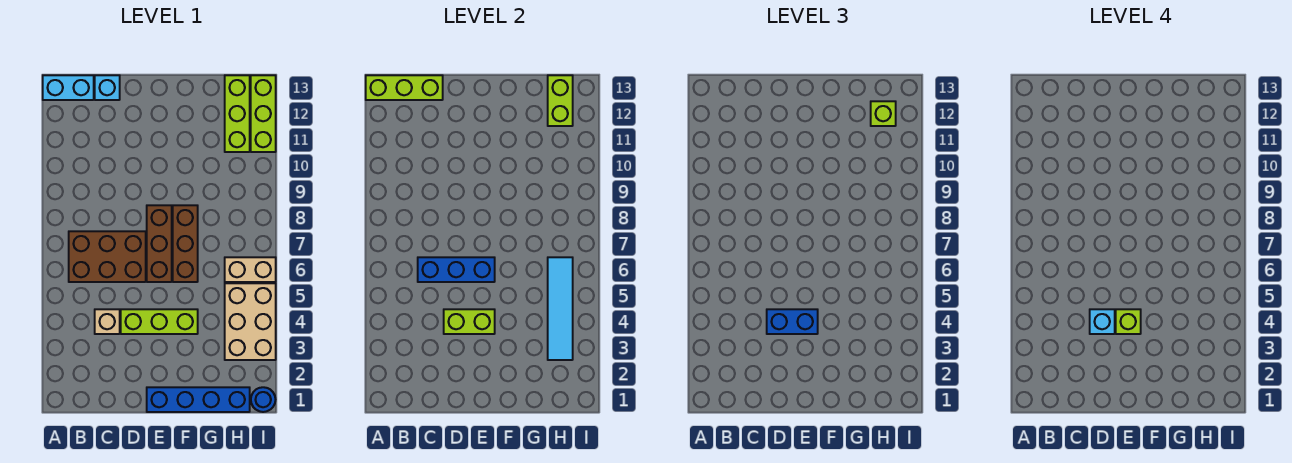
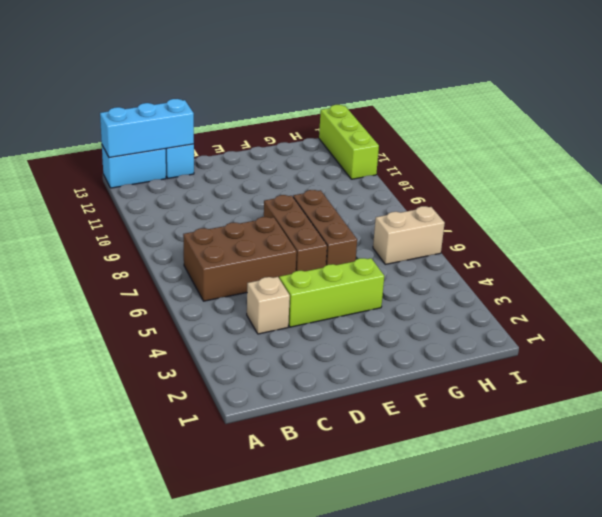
cyan 1x3 brick [100,99,194,158] -> lime 1x3 brick [366,75,443,100]
none -> blue 1x4 brick [147,387,250,412]
none -> tan 2x3 brick [225,283,276,360]
none -> lime 1x3 brick [225,75,250,152]

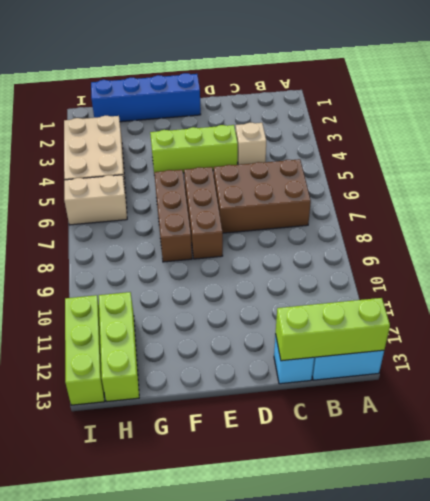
none -> blue 1x1 round brick [251,387,276,412]
none -> blue 1x3 brick [418,257,495,282]
none -> lime 1x2 brick [444,309,495,334]

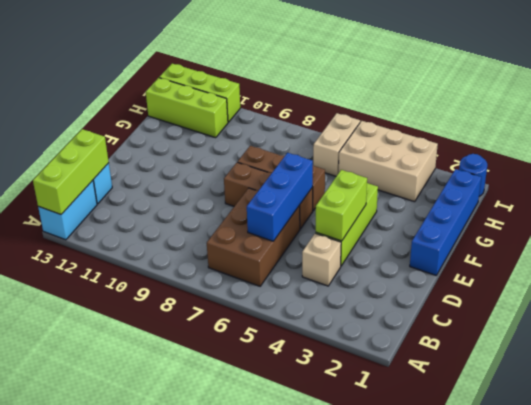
none -> cyan 1x4 tile [548,257,573,360]
none -> lime 1x2 brick [548,75,573,126]
none -> blue 1x2 brick [767,309,818,334]

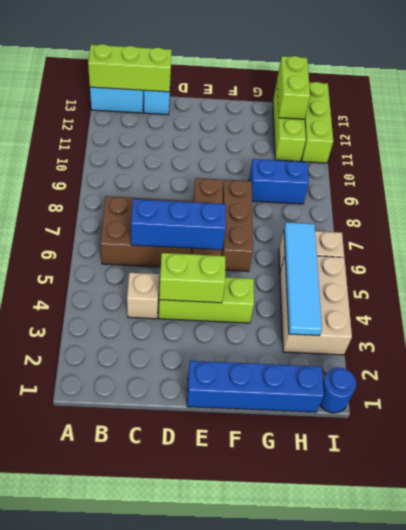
blue 1x2 brick [249,159,309,204] -> blue 1x2 brick moved to [767,309,818,334]
none -> lime 1x1 brick [871,101,896,126]
none -> cyan 1x1 brick [1090,309,1115,334]
none -> lime 1x1 brick [1116,309,1141,334]

